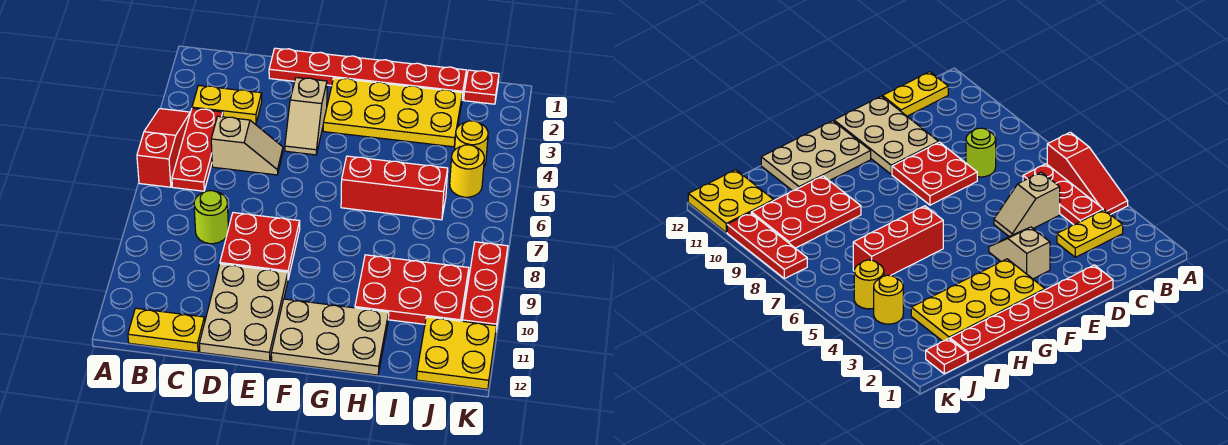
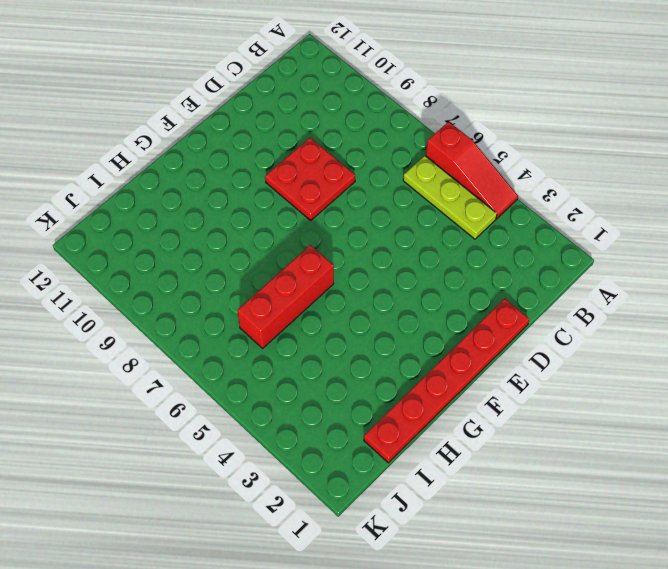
lime 1x3 plate [403,156,497,239] -> red 1x3 plate [172,108,223,191]
none -> yellow 1x2 plate [192,85,262,124]
none -> yellow 1x2 plate [128,308,205,352]
none -> tan 1x2 slope [211,116,283,175]

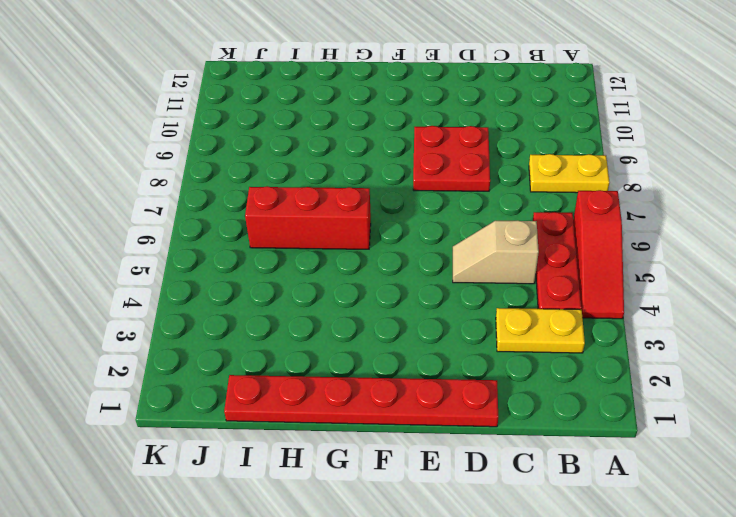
yellow 1x2 plate [529,154,609,193] -> yellow 1x2 plate moved to [128,308,205,352]
none -> lime 1x1 round brick [194,191,228,244]
none -> tan 2x3 plate [199,264,288,361]
none -> tan 1x2 slope [285,78,327,155]

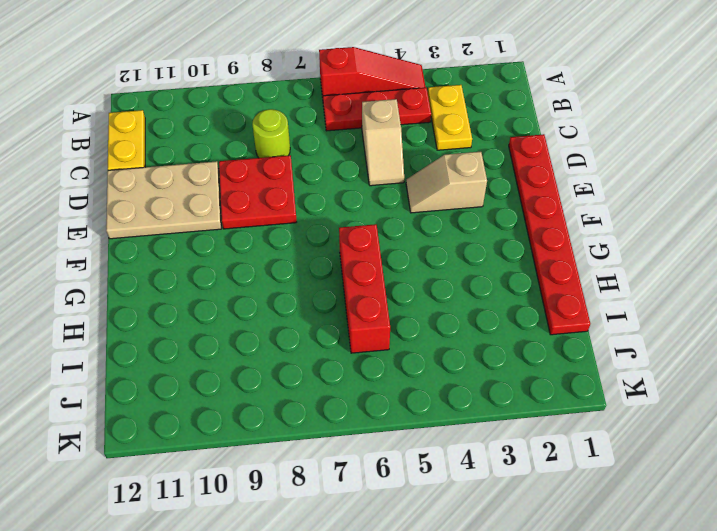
none -> yellow 2x4 plate [323,78,463,147]
none -> tan 2x3 plate [271,299,389,375]
none -> red 2x3 plate [355,255,469,324]

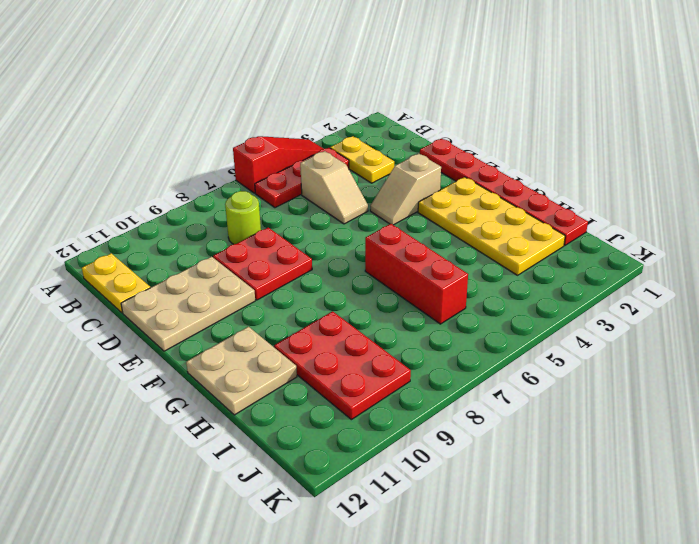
tan 2x2 plate [186,327,297,415] -> tan 2x3 plate [271,299,389,375]
none -> red 1x1 plate [464,70,499,104]
none -> yellow 1x1 round brick [455,121,488,167]
none -> yellow 1x1 round brick [450,145,484,197]

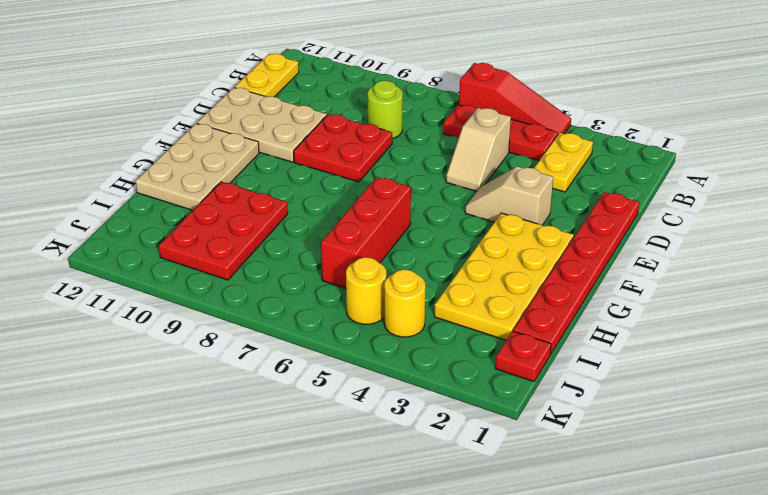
none -> yellow 2x2 plate [417,317,497,389]
none -> red 1x3 plate [462,242,508,329]

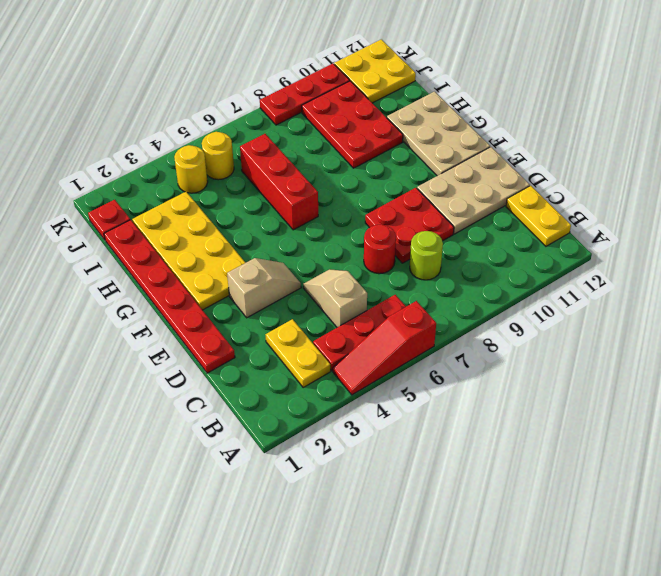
red 1x1 round brick [364,225,396,274] -> none

